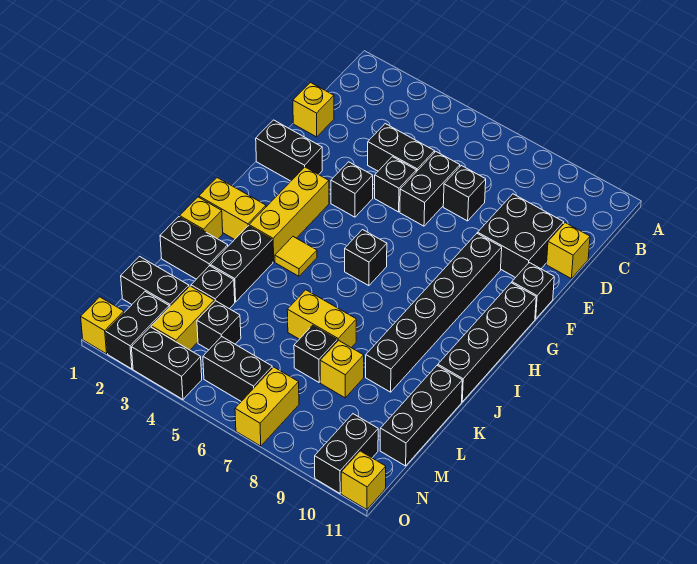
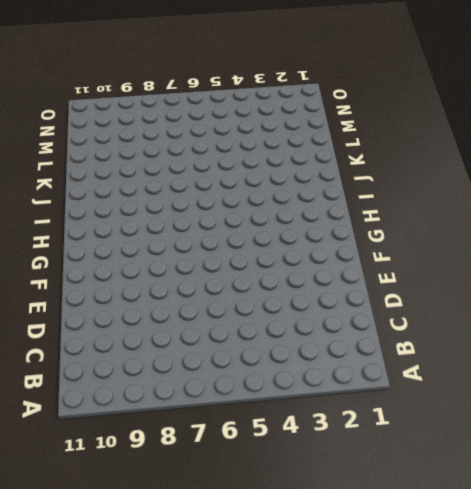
none -> yellow 1x1 brick [293,83,334,137]
none -> black 1x2 brick [368,124,435,172]
none -> black 1x2 brick [400,152,460,226]
none -> black 1x1 brick [443,166,486,221]

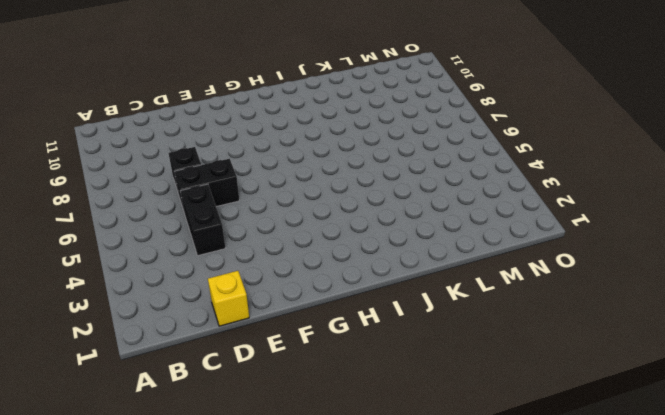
none -> black 2x2 brick [478,194,564,278]
none -> yellow 1x1 brick [547,223,590,278]
none -> black 1x1 brick [375,157,416,212]
none -> black 1x2 brick [256,120,322,181]

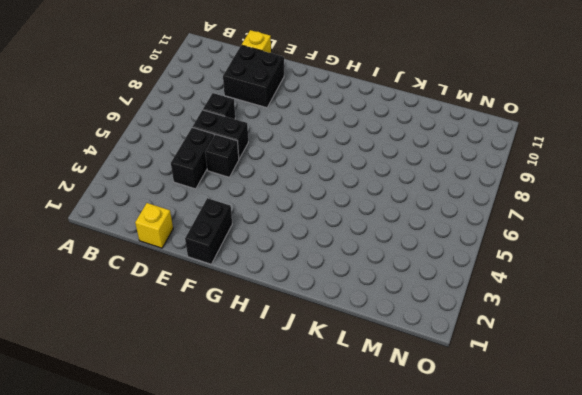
none -> black 1x1 brick [331,162,373,217]
none -> black 1x6 brick [366,233,502,392]
none -> black 1x1 brick [512,263,554,319]
none -> yellow 1x3 brick [249,167,329,262]

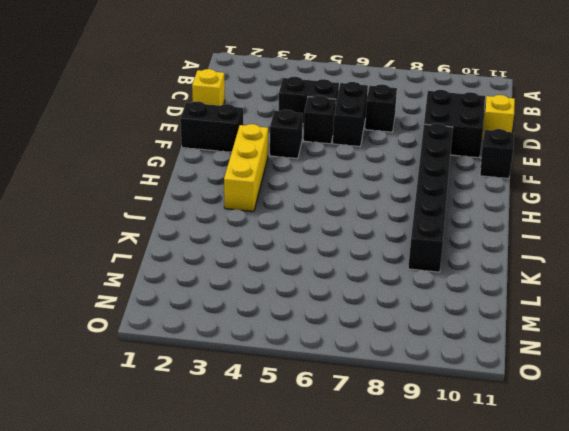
none -> black 1x4 brick [438,283,536,402]
none -> black 1x1 brick [345,230,387,286]
none -> yellow 1x2 brick [199,178,266,239]
none -> yellow 1x1 tile [275,237,317,276]

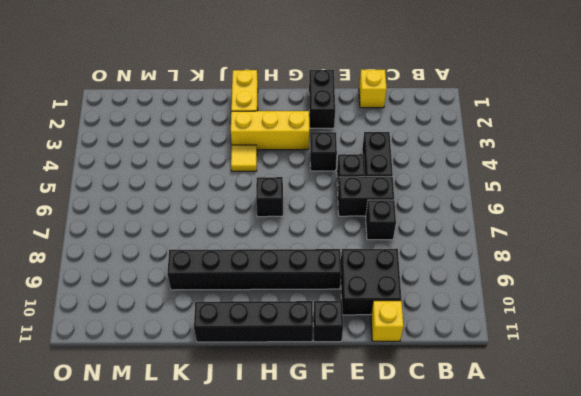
none -> yellow 1x1 brick [180,197,223,239]
none -> black 1x2 brick [211,226,273,302]
none -> black 1x2 brick [160,217,228,279]
none -> yellow 1x2 brick [287,290,356,348]

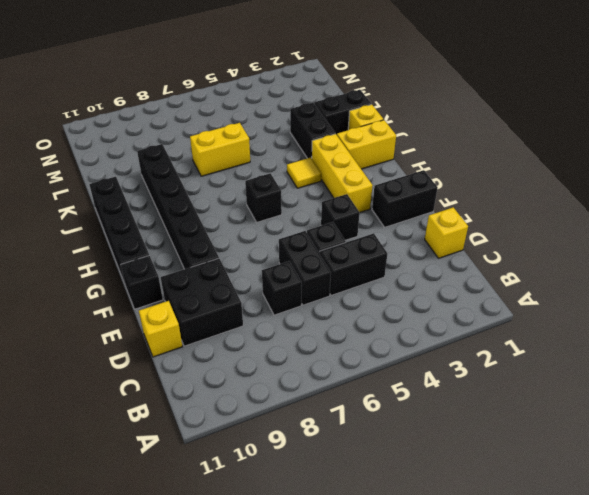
none -> black 1x3 brick [380,365,462,466]
none -> black 1x1 brick [191,266,235,309]
none -> black 1x1 brick [294,325,337,382]
none -> yellow 1x1 brick [320,340,364,398]

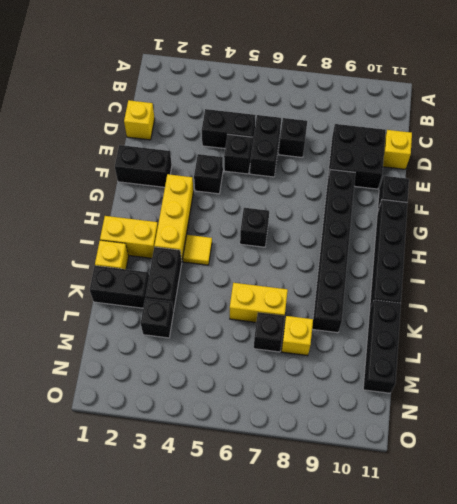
none -> black 1x2 brick [121,257,189,307]
none -> yellow 1x2 brick [151,286,214,350]
none -> black 1x1 brick [197,301,241,350]
none -> black 1x2 brick [106,292,169,369]

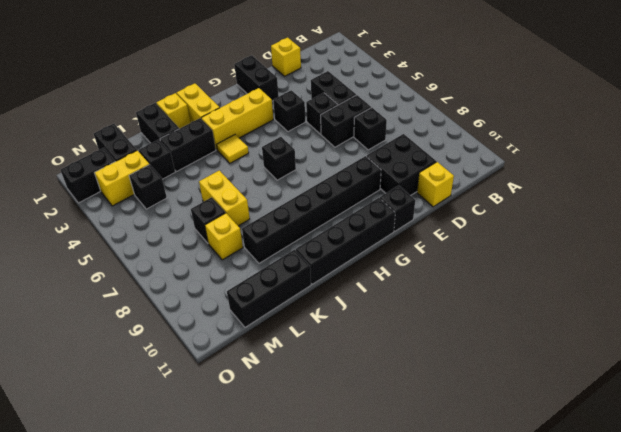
none -> black 1x2 brick [203,337,272,401]
none -> yellow 1x2 brick [235,367,299,446]
none -> black 1x2 brick [315,414,378,493]
none -> yellow 1x1 brick [81,297,124,354]

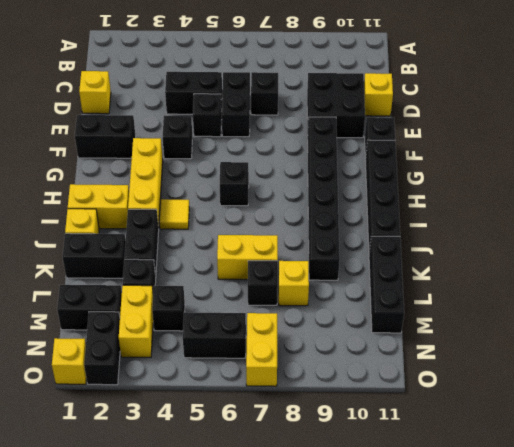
none -> black 1x2 brick [315,414,378,493]
none -> black 1x2 brick [131,327,202,399]
none -> yellow 1x1 brick [341,451,386,510]

